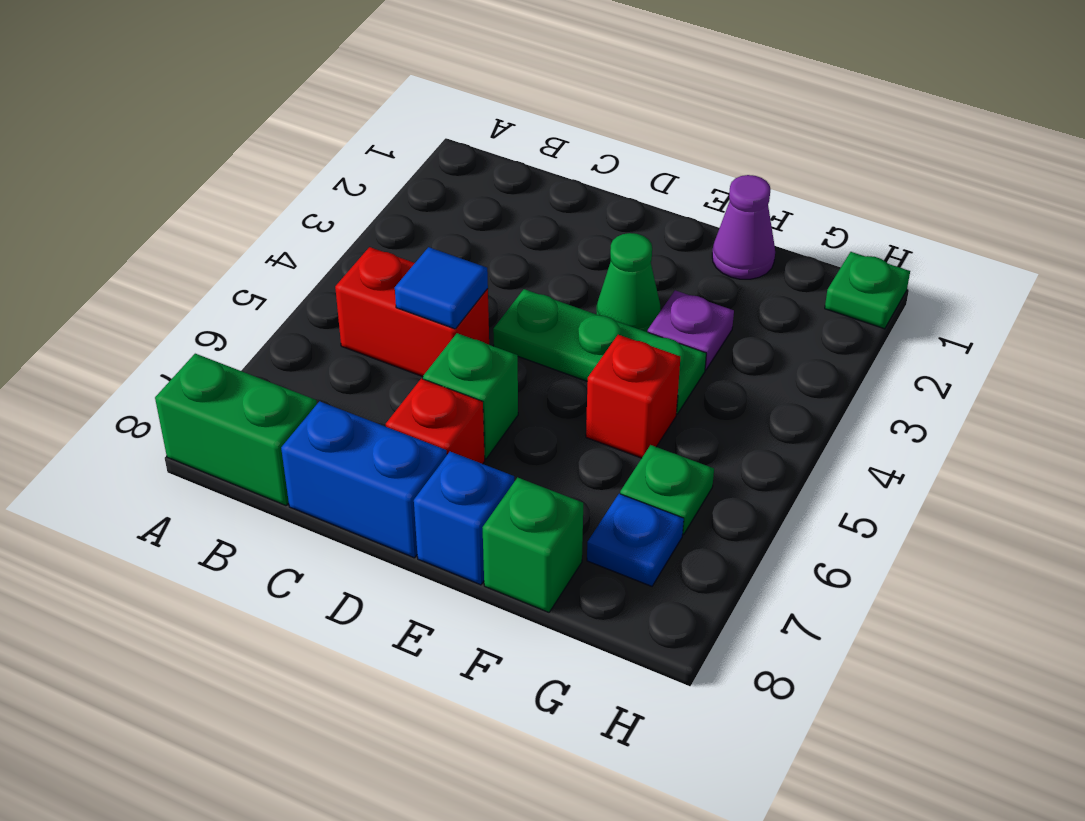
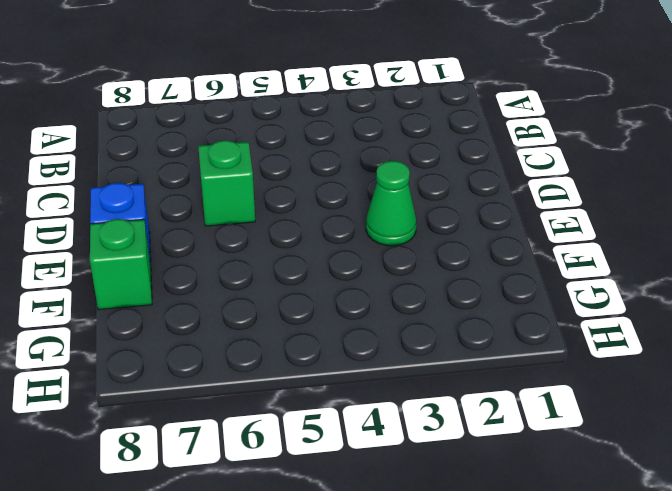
none -> green 1x2 brick [155,354,317,506]
none -> red 1x2 brick [335,247,489,377]
none -> blue 1x2 brick [281,401,447,558]

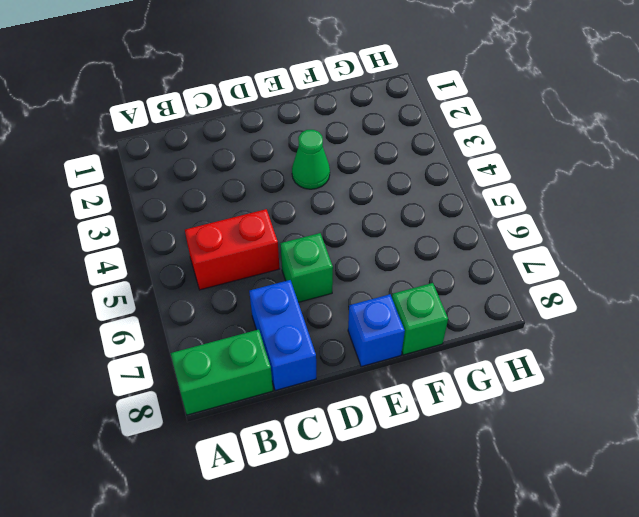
blue 1x2 brick [249,280,316,391] -> blue 1x2 brick turned to [281,401,447,558]
none -> green 1x3 plate [493,289,706,414]
none -> red 1x1 brick [386,379,485,464]
none -> purple 1x1 cone [712,175,775,279]

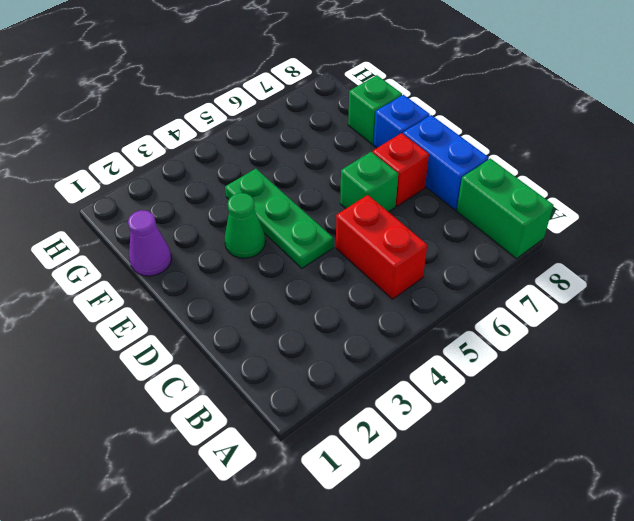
none -> purple 1x1 plate [648,290,734,370]
none -> red 1x1 brick [586,335,680,458]
none -> green 1x1 plate [620,445,714,535]

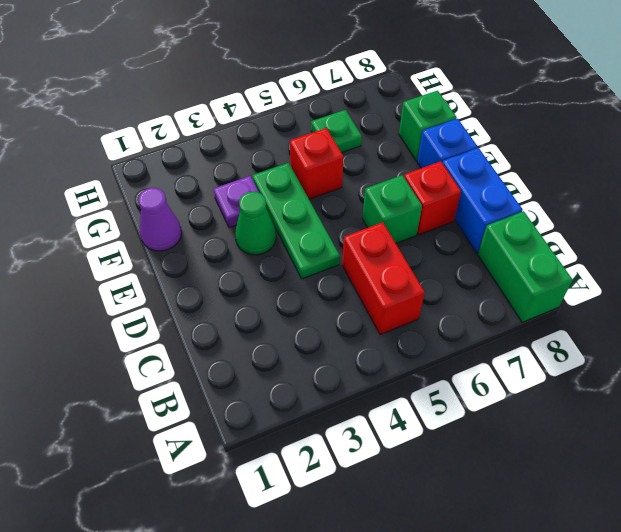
none -> blue 1x1 plate [587,494,684,586]
none -> green 1x1 plate [825,252,910,329]
none -> blue 1x1 tile [395,247,488,329]

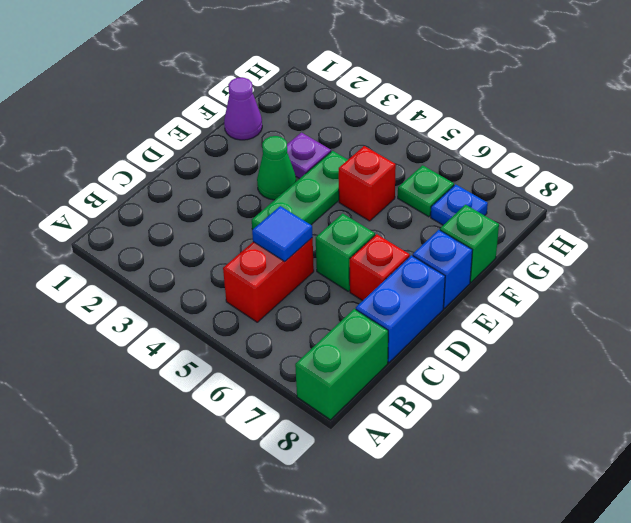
none -> green 1x1 plate [825,252,910,329]

